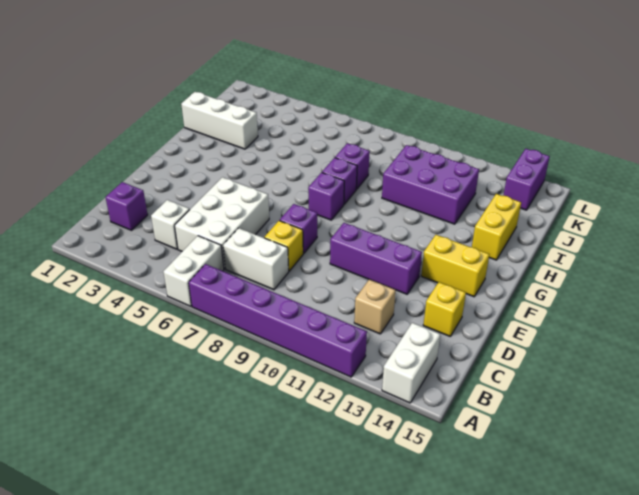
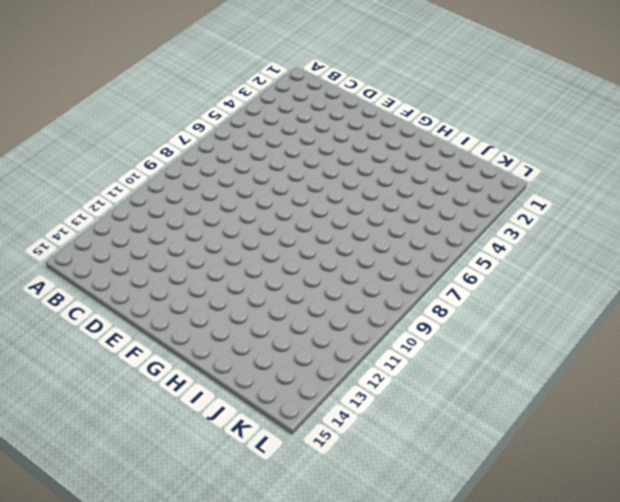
none -> white 1x2 brick [163,236,224,306]
none -> purple 1x6 brick [189,264,367,377]
none -> white 1x2 brick [382,323,440,403]

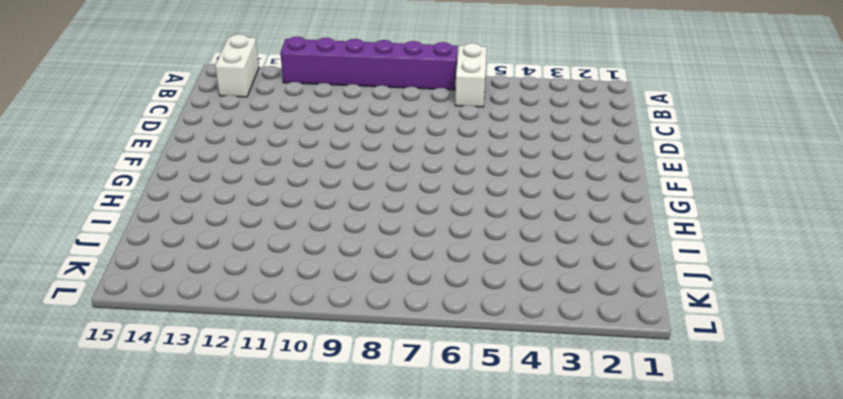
none -> purple 1x1 brick [105,182,148,230]
none -> white 1x1 brick [151,200,190,249]
none -> white 2x3 brick [175,177,269,269]

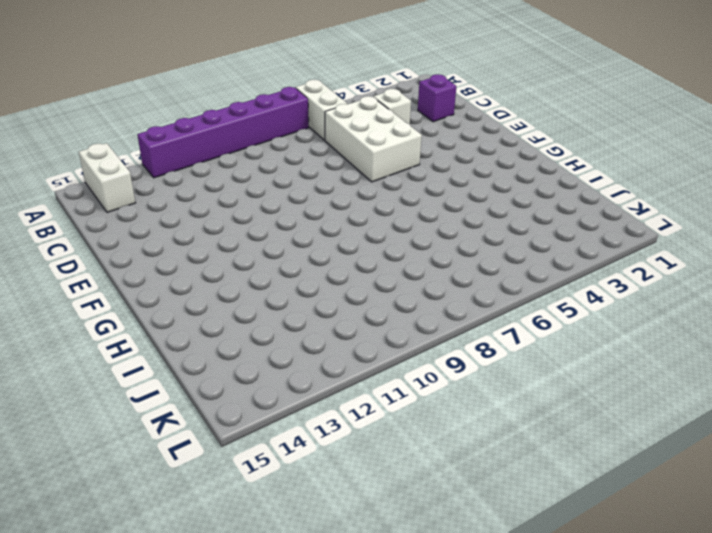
none -> white 1x2 brick [223,228,289,290]
none -> tan 1x1 brick [354,280,396,334]
none -> yellow 1x1 brick [264,221,303,271]

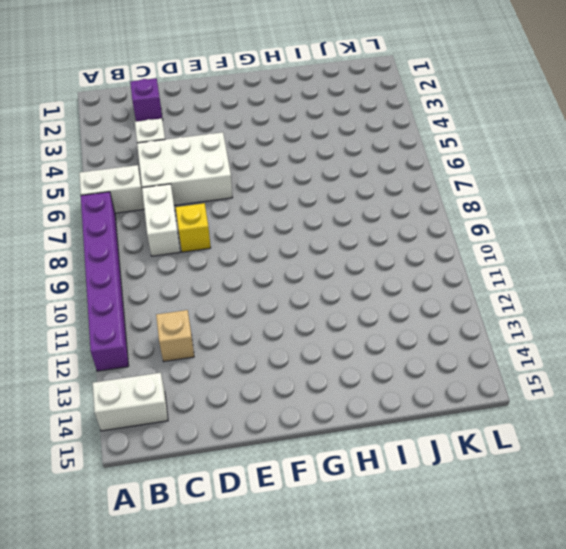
none -> yellow 1x1 brick [423,282,466,336]
none -> purple 1x1 brick [280,204,317,254]
none -> purple 1x3 brick [330,223,422,294]

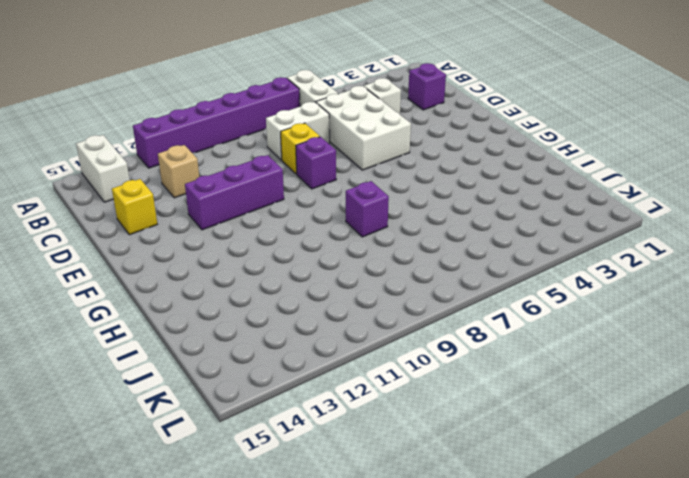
none -> yellow 1x2 brick [421,235,489,297]
none -> purple 1x1 brick [308,173,344,220]
none -> yellow 1x2 brick [472,194,521,260]

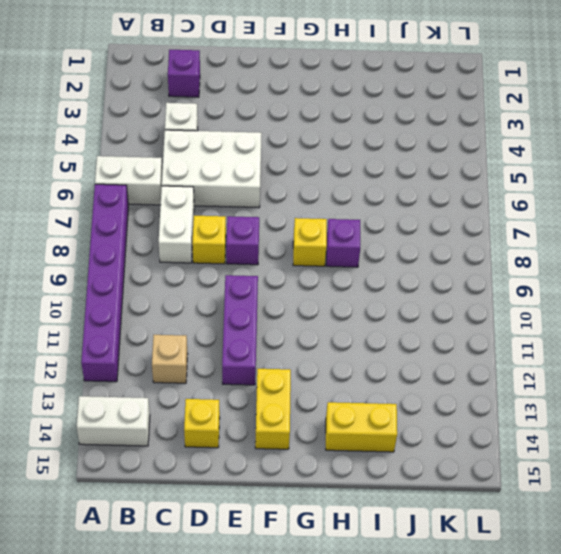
yellow 1x1 brick [293,218,327,266] -> purple 1x1 brick [308,173,344,220]
none -> white 1x3 brick [181,92,258,149]
none -> purple 1x1 brick [335,143,370,189]
none -> purple 2x3 brick [382,145,479,224]

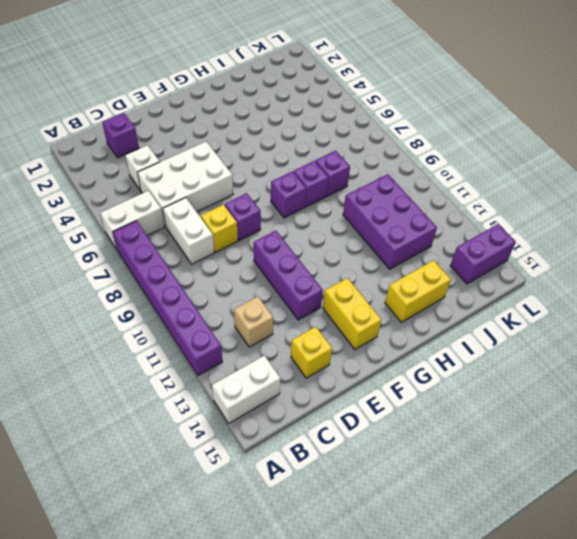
none -> white 1x3 brick [181,92,258,149]

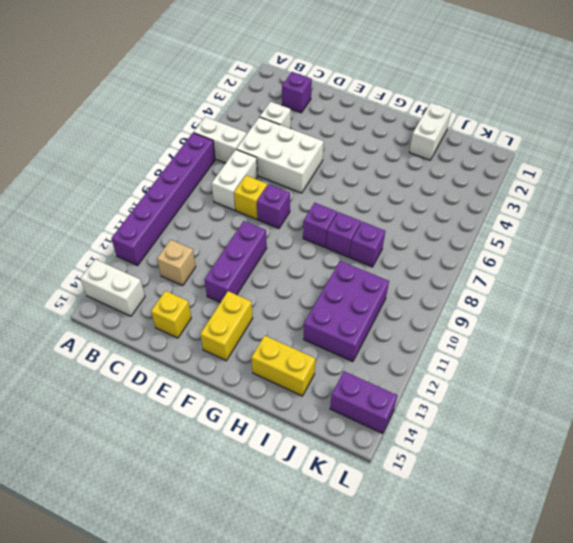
white 1x2 brick [409,102,452,160] -> white 1x3 brick [181,92,258,149]

